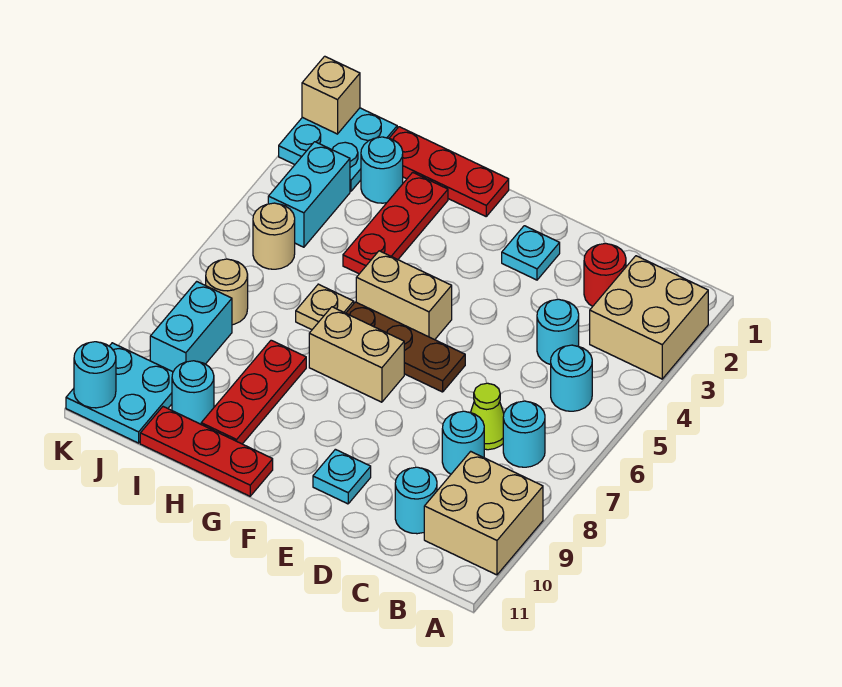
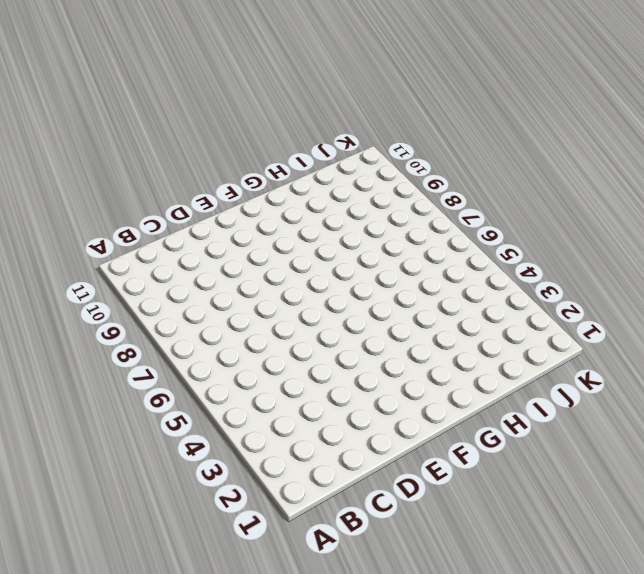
none -> tan 2x2 brick [590,256,708,379]
none -> tan 2x2 brick [424,451,543,575]
none -> cyan 1x1 round brick [551,345,592,411]

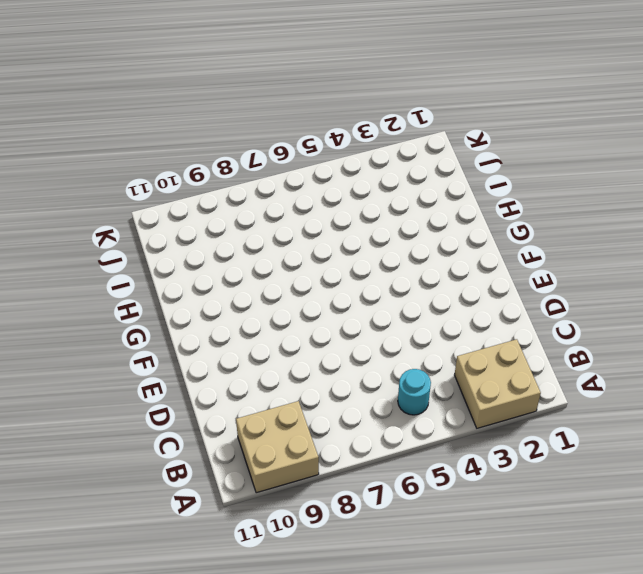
none -> cyan 1x1 round brick [503,401,545,467]
none -> red 1x1 round brick [584,243,626,306]
none -> cyan 1x1 round brick [537,299,579,365]

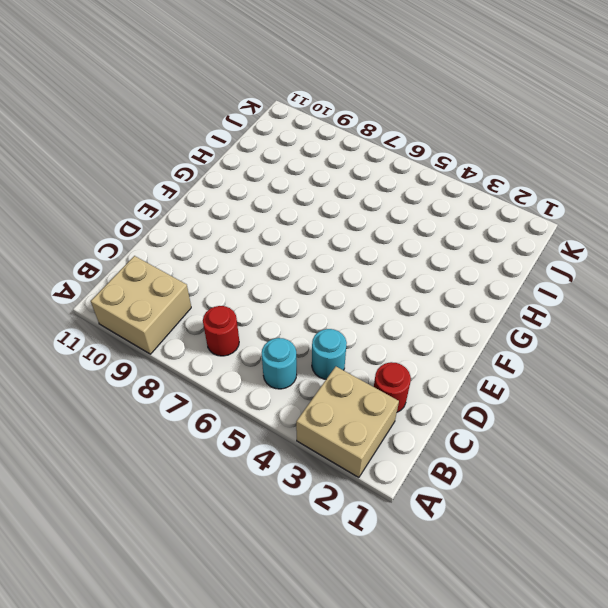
red 1x1 round brick [203,306,239,356] -> cyan 1x1 round brick [503,401,545,467]
none -> lime 1x1 cone [471,383,504,450]
none -> cyan 1x1 round brick [442,411,484,474]
none -> cyan 1x1 round brick [395,467,437,534]

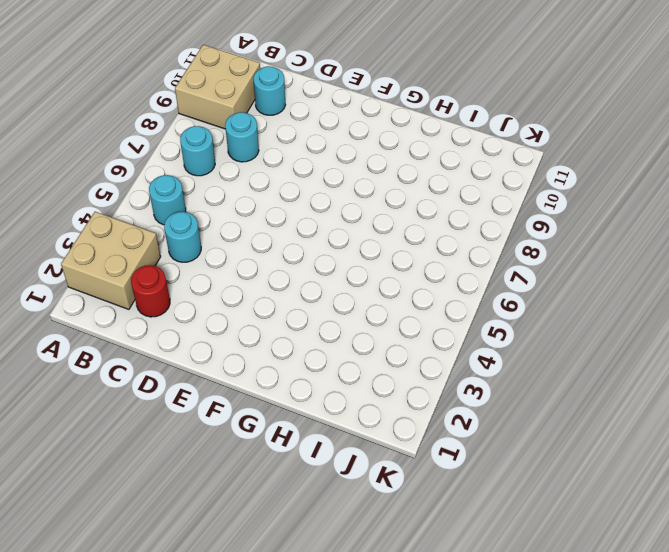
none -> lime 1x1 cone [471,383,504,450]
none -> cyan 1x1 plate [502,226,560,280]
none -> brown 1x3 plate [346,302,465,392]

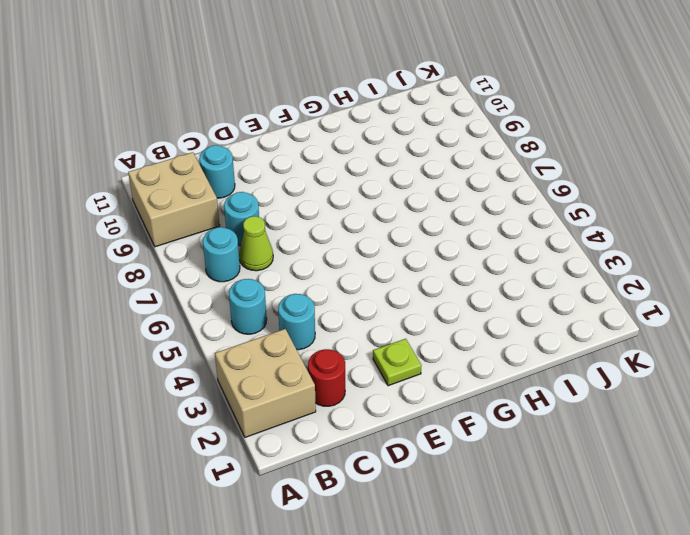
lime 1x1 plate [373,339,422,386] -> cyan 1x1 plate [502,226,560,280]
none -> brown 1x3 plate [346,302,465,392]
none -> cyan 1x1 plate [313,449,371,504]
none -> tan 1x2 brick [356,251,452,340]

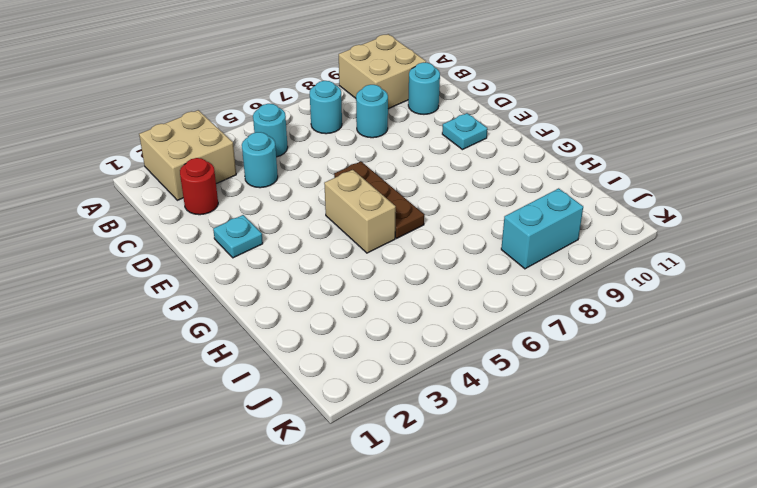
none -> lime 1x1 cone [471,383,504,450]
none -> tan 1x2 brick [309,307,404,402]
none -> red 1x3 plate [389,127,509,216]

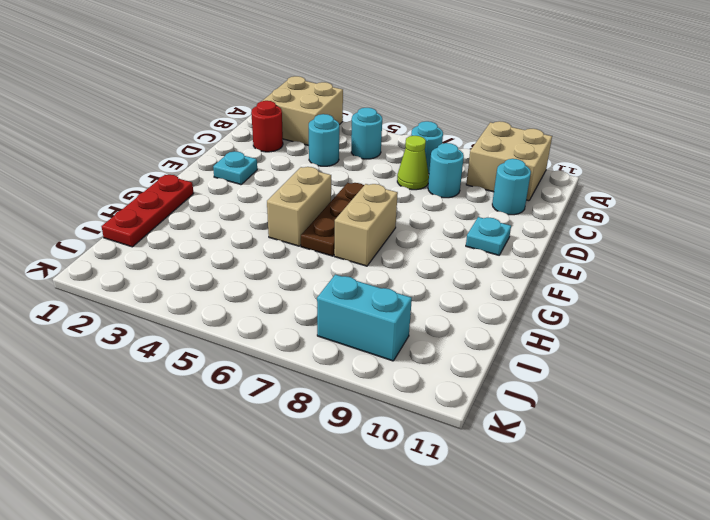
none -> red 1x3 plate [140,407,273,496]
none -> red 1x3 plate [343,172,448,274]
none -> tan 1x1 plate [296,284,354,330]

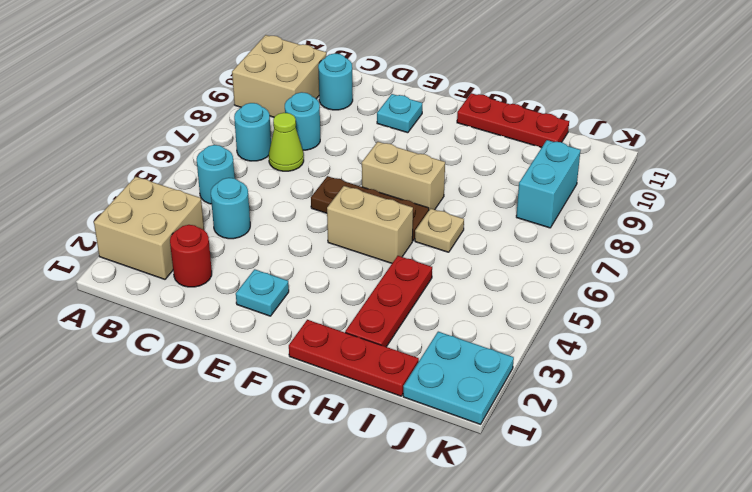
none -> red 1x3 plate [201,340,306,444]
none -> cyan 1x1 round brick [361,137,403,203]
none -> cyan 1x1 round brick [172,361,214,424]

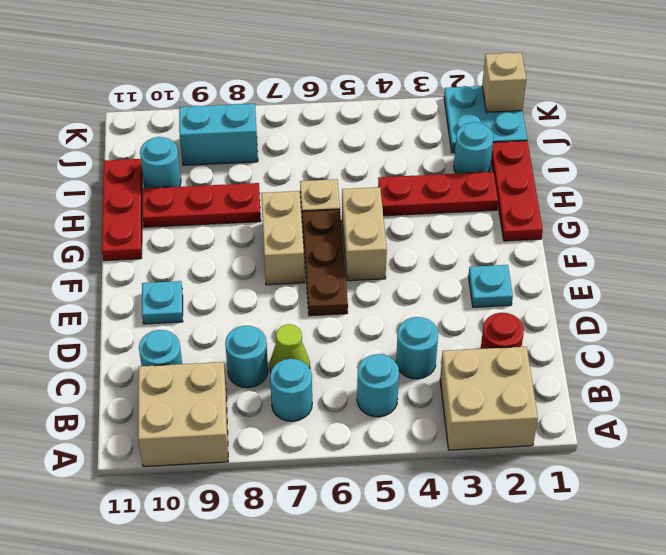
none -> cyan 1x2 brick [268,142,350,247]
none -> tan 1x1 round brick [253,203,295,269]
none -> tan 1x1 round brick [206,259,248,325]

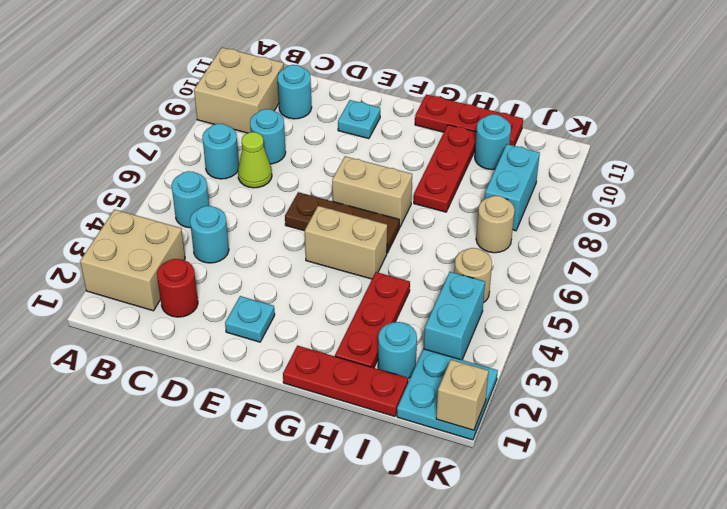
none -> tan 1x1 plate [296,284,354,330]
none -> cyan 2x2 plate [66,343,173,443]
none -> cyan 1x1 round brick [74,342,116,408]

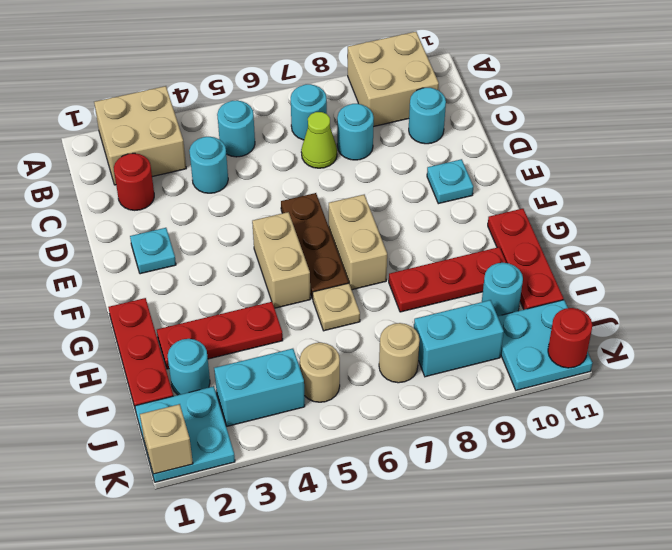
red 1x1 round brick [548,308,592,368] -> cyan 1x1 round brick [74,342,116,408]

